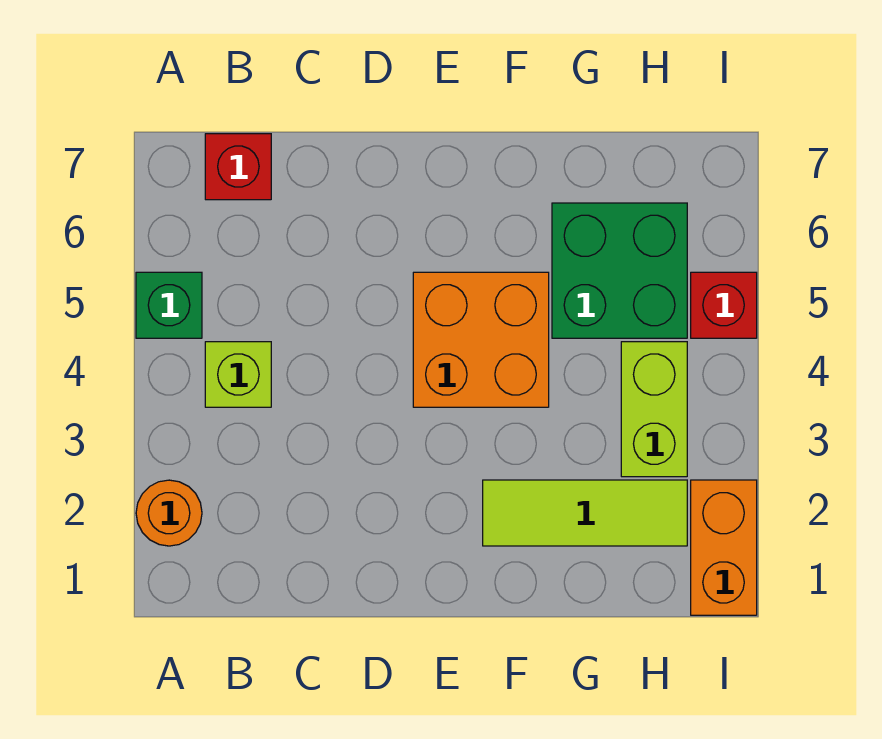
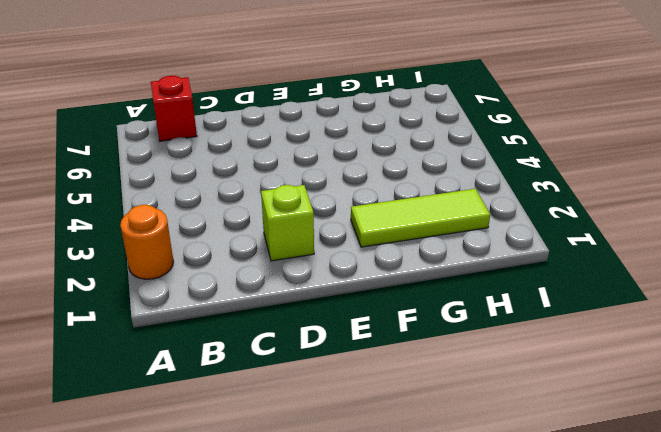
lime 1x1 brick [261,185,314,261] -> lime 1x1 brick moved to [205,342,271,407]
none -> green 1x1 brick [136,272,202,338]
none -> orange 2x2 brick [413,272,549,407]

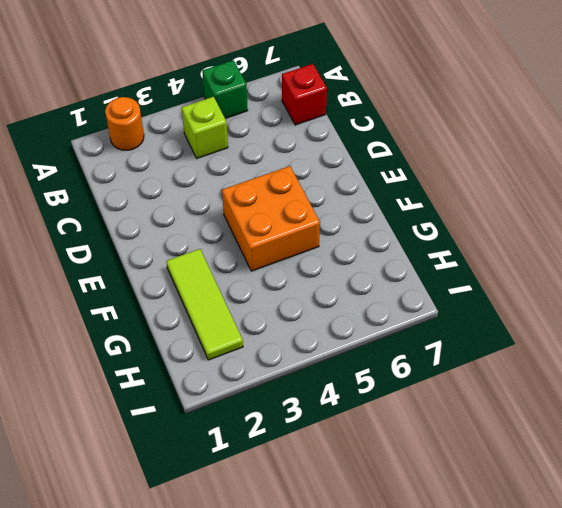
none -> green 2x2 brick [552,203,687,338]
none -> lime 1x2 brick [621,342,687,477]

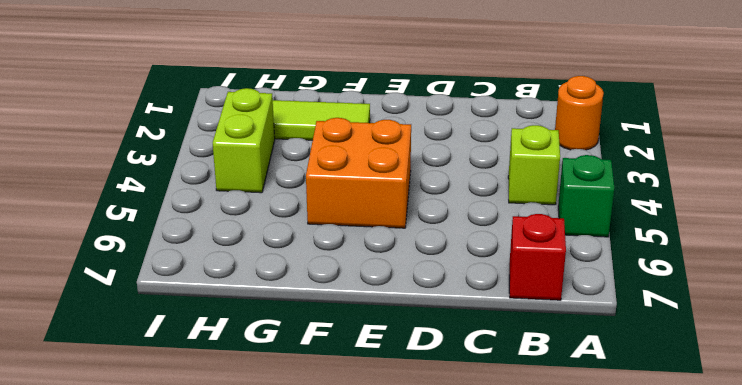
none -> green 2x2 brick [552,203,687,338]
none -> orange 1x2 brick [691,480,757,615]

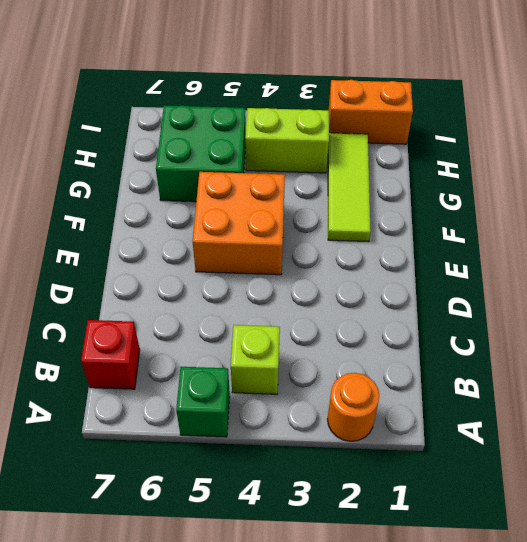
none -> red 1x1 brick [691,272,757,338]

